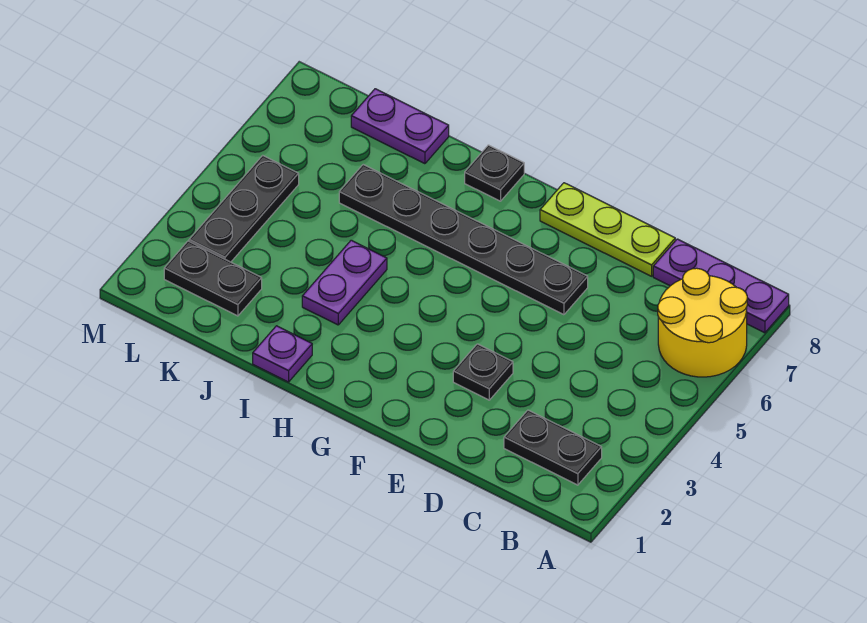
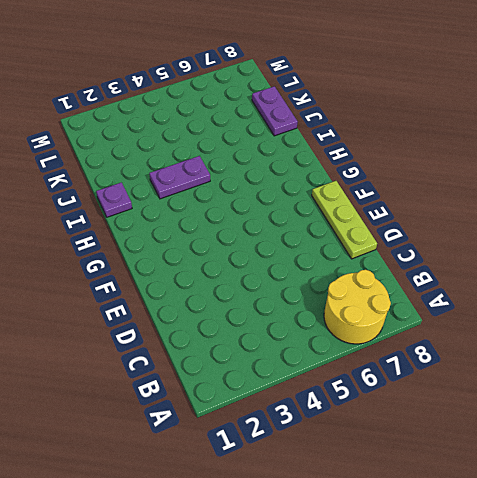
none -> purple 1x3 plate [653,239,789,333]
none -> black 1x2 plate [504,410,602,485]
none -> black 1x1 plate [453,344,513,400]

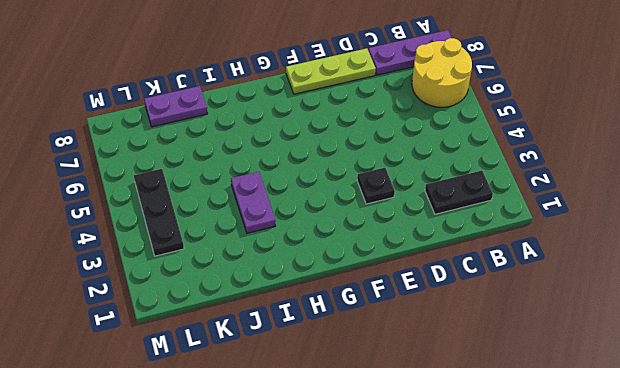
none -> black 1x6 plate [339,165,588,315]
none -> black 1x1 plate [465,145,524,201]
none -> purple 1x1 plate [253,326,312,382]

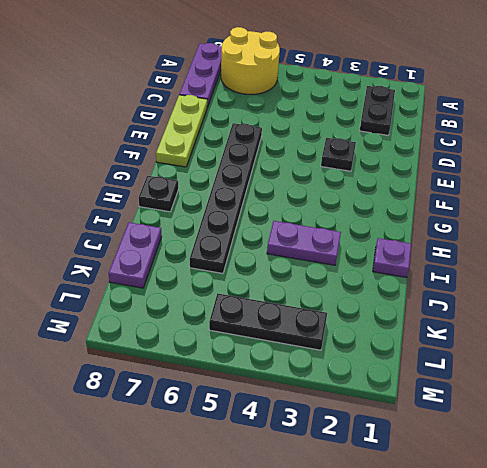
none -> black 1x2 plate [164,241,262,316]

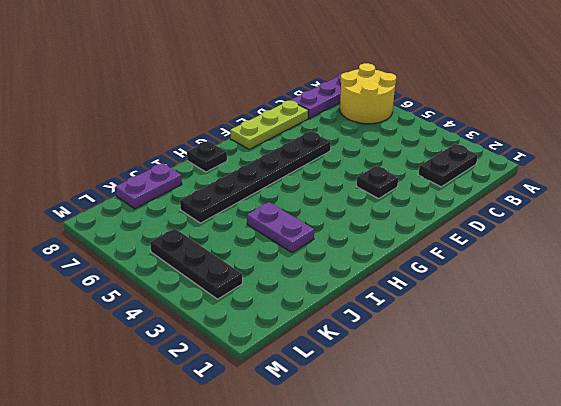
none -> purple 1x1 plate [253,326,312,382]
none -> black 1x2 plate [164,241,262,316]

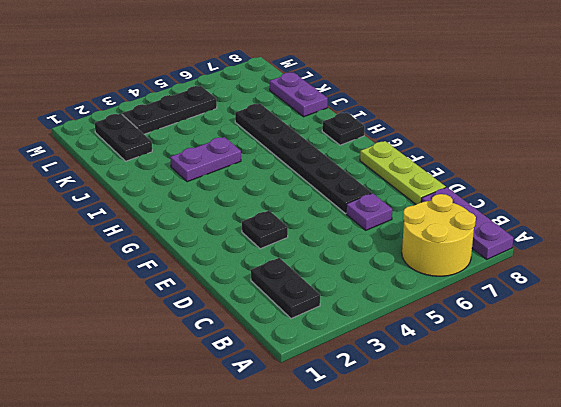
purple 1x1 plate [346,193,392,230] -> purple 1x1 plate moved to [253,326,312,382]

